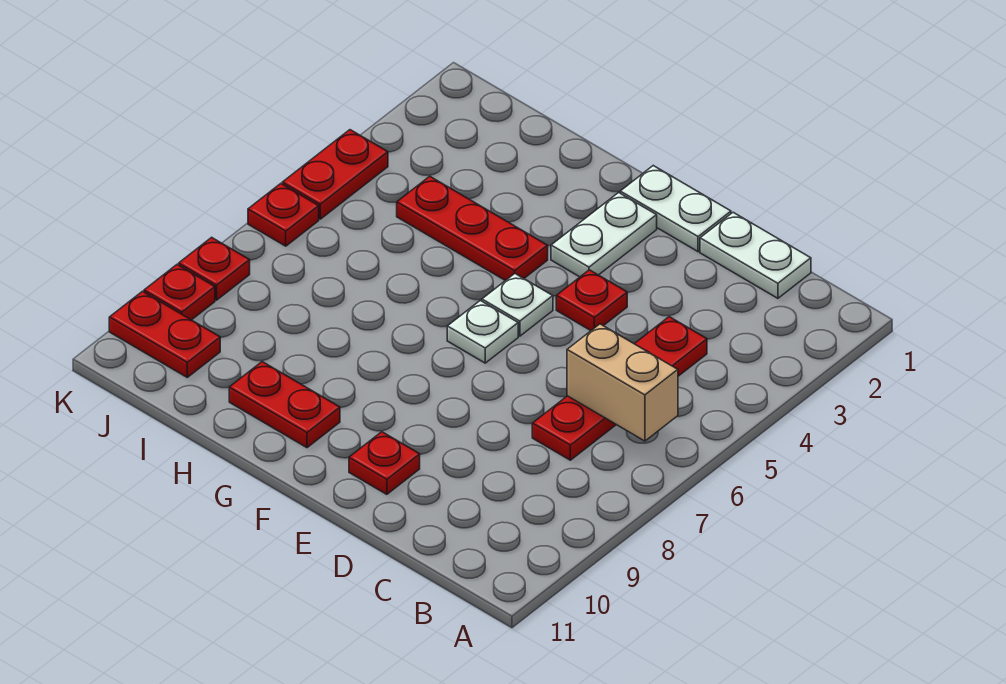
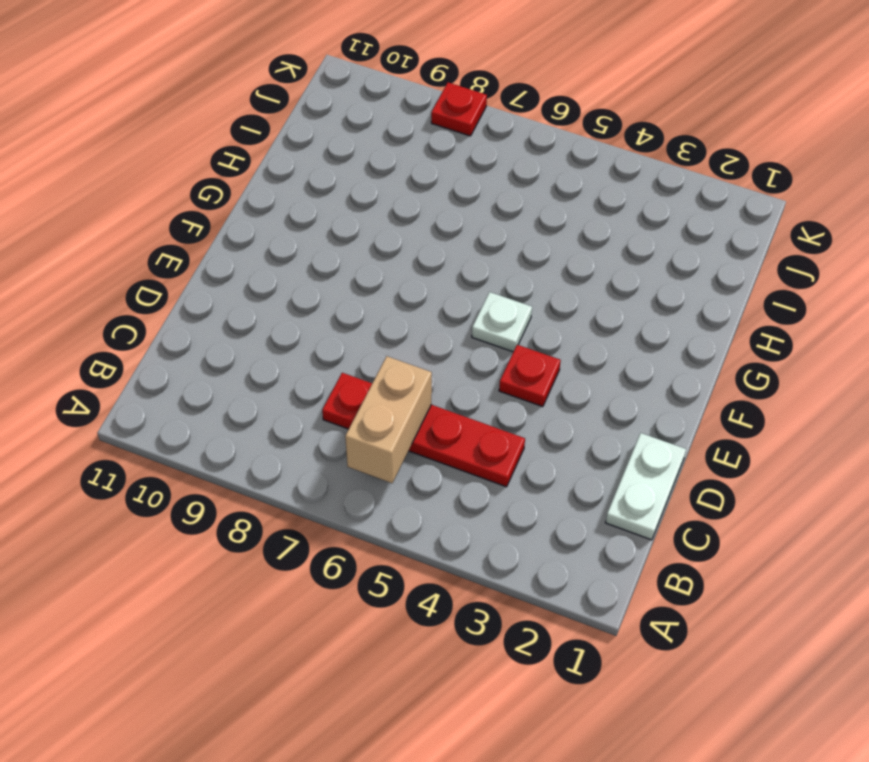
none -> white 1x2 plate [620,166,731,252]
none -> red 1x1 plate [349,432,420,494]
none -> white 1x2 plate [551,193,657,277]

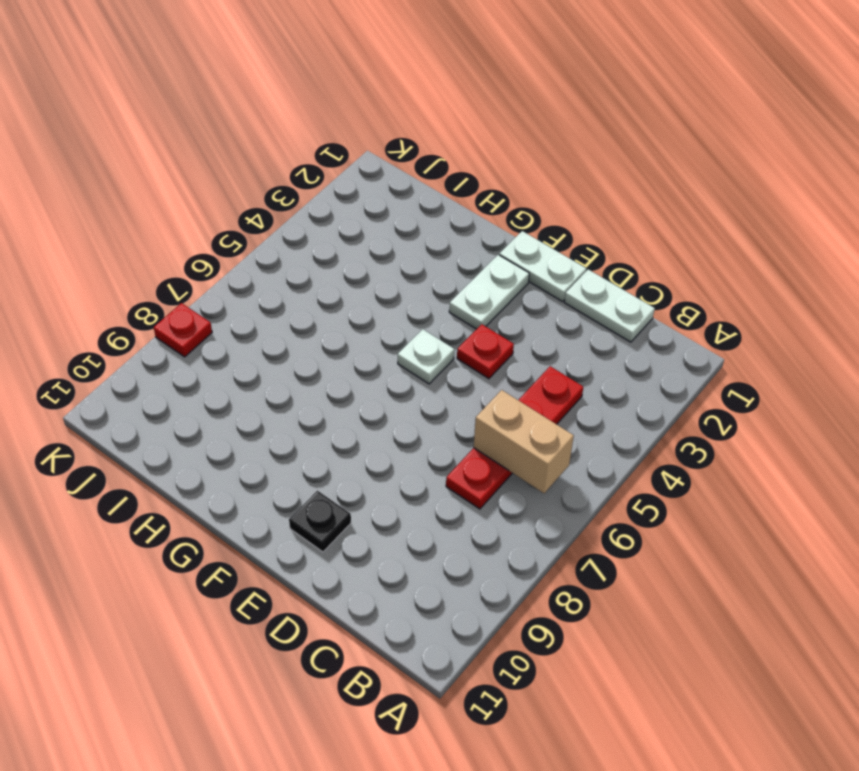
black 1x1 plate [289,491,351,552] -> red 1x1 plate [349,432,420,494]
none -> white 1x1 plate [447,300,518,363]
none -> red 1x3 plate [397,176,548,281]
none -> red 1x2 plate [229,362,340,448]

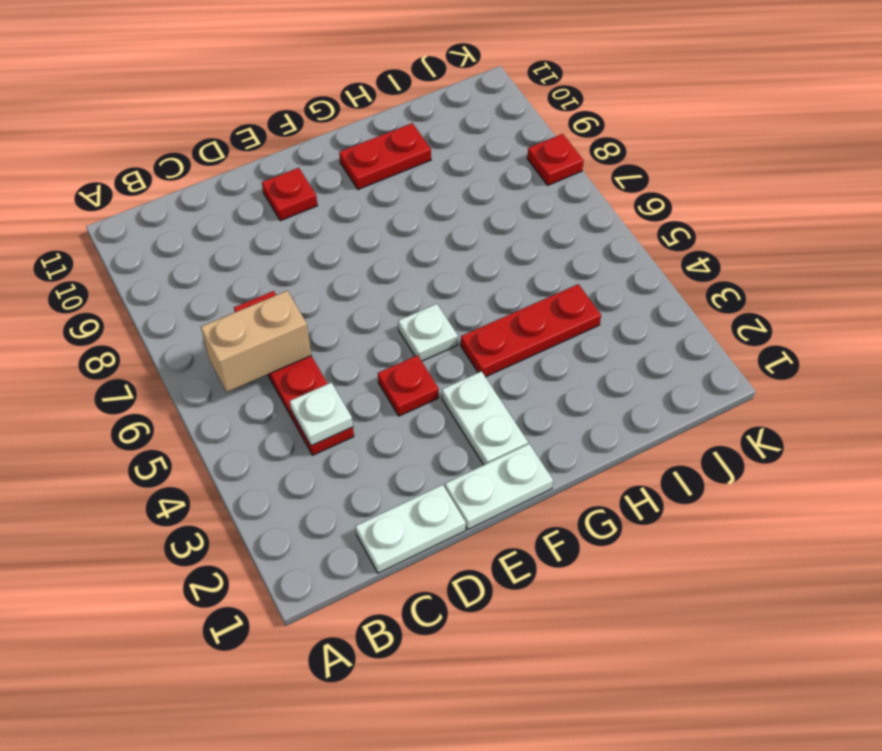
white 1x1 plate [290,383,353,446] -> white 1x1 plate moved to [447,300,518,363]
none -> red 1x2 plate [109,291,220,377]
none -> red 1x2 plate [282,130,388,219]
none -> red 1x1 plate [248,184,319,246]

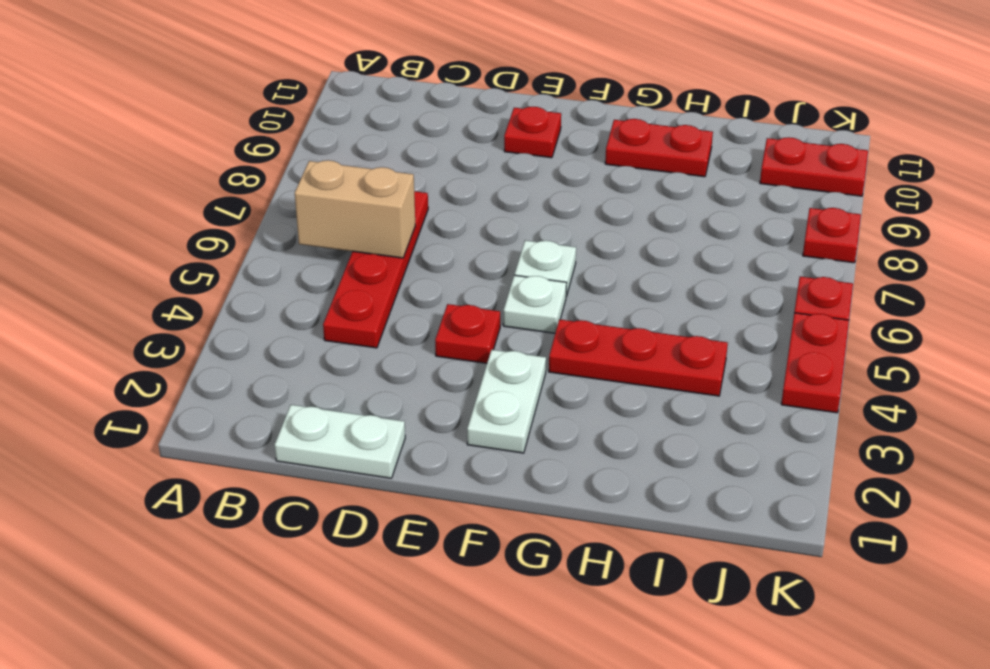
none -> white 1x2 plate [620,166,731,252]
none -> red 1x1 plate [144,265,215,320]

